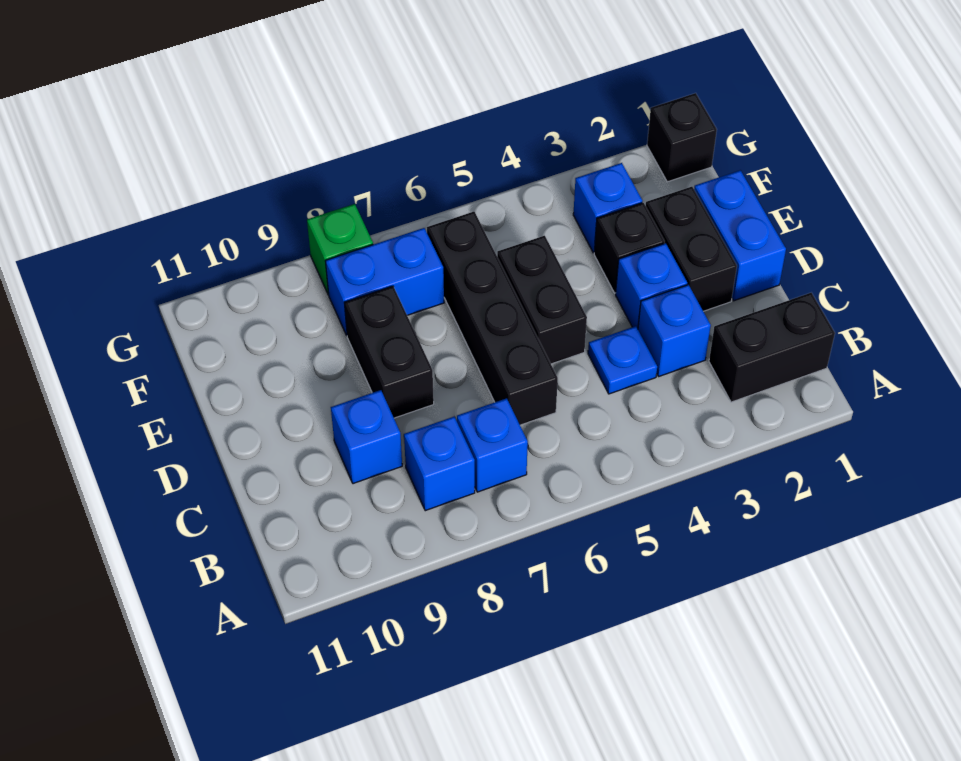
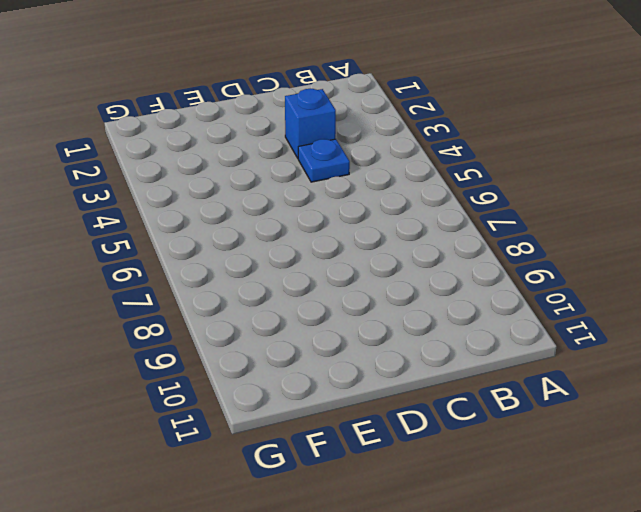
none -> black 1x2 brick [709,293,835,402]
none -> blue 1x1 brick [457,398,528,492]
none -> blue 1x1 brick [404,417,475,511]

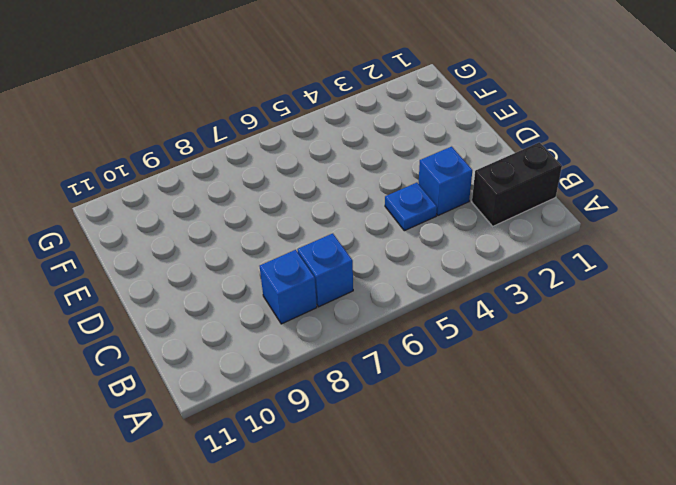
none -> black 1x4 brick [427,212,558,425]
none -> blue 1x1 brick [331,390,402,484]
none -> blue 1x2 brick [694,170,786,301]

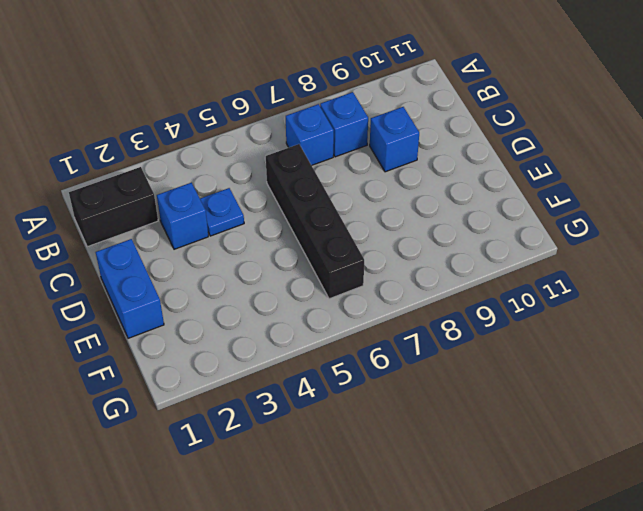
none -> black 1x2 brick [646,187,737,311]
none -> blue 1x1 brick [616,243,687,329]
none -> black 1x2 brick [497,236,587,364]

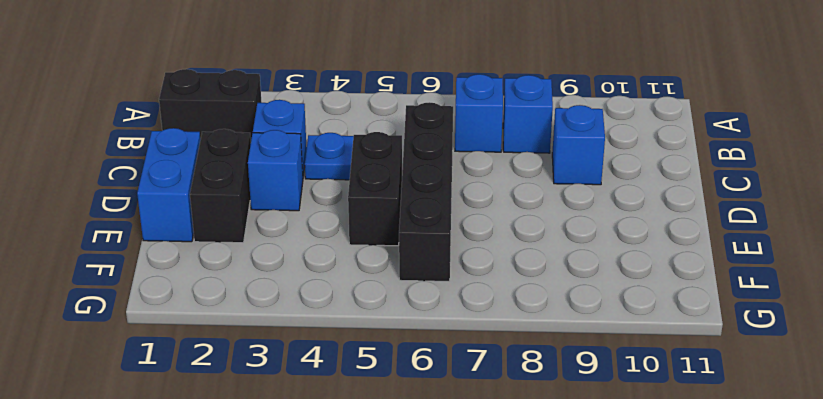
none -> black 1x2 brick [344,286,434,418]
none -> black 1x1 brick [594,203,665,293]
none -> blue 1x1 brick [573,163,642,253]

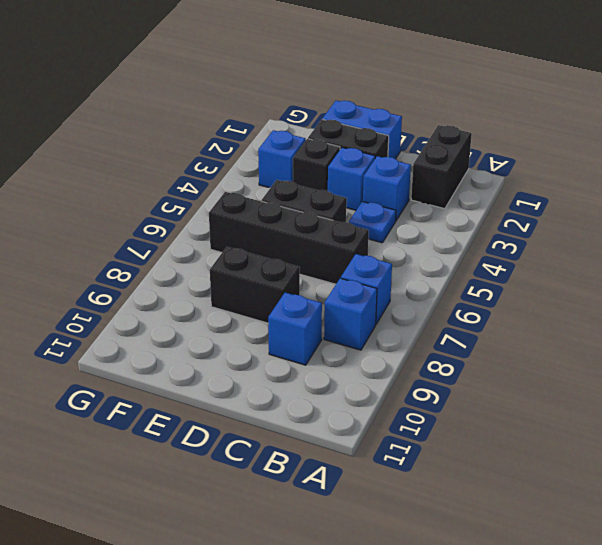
none -> blue 1x2 brick [325,228,444,335]
none -> black 1x1 brick [647,93,717,182]
none -> green 1x1 brick [307,204,373,294]

